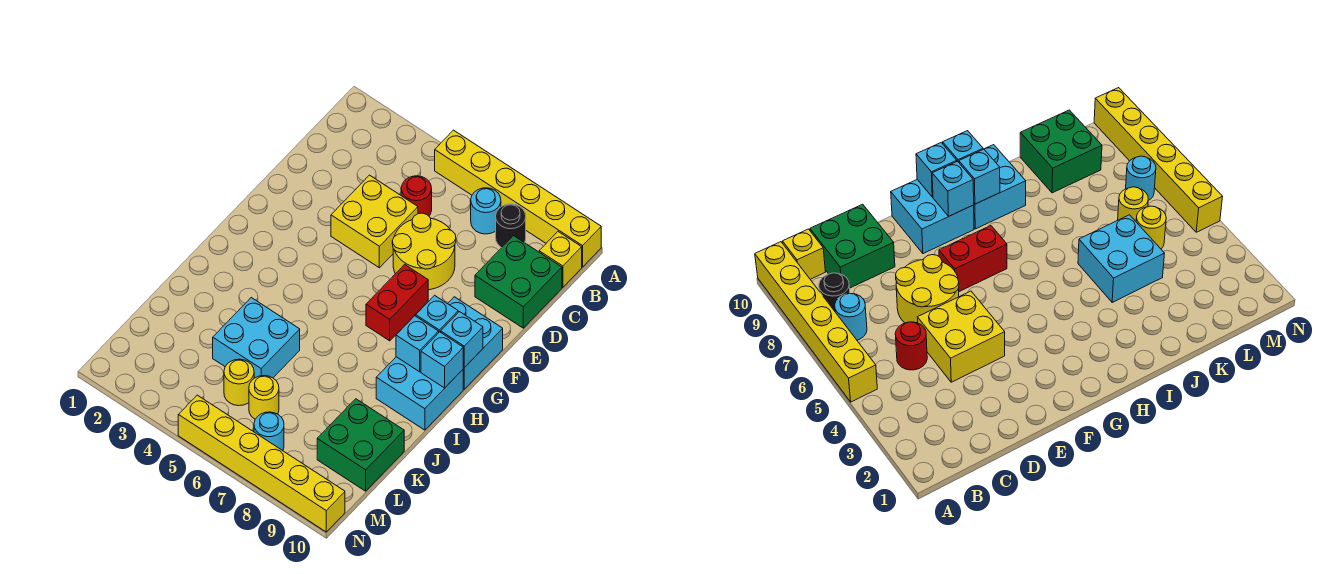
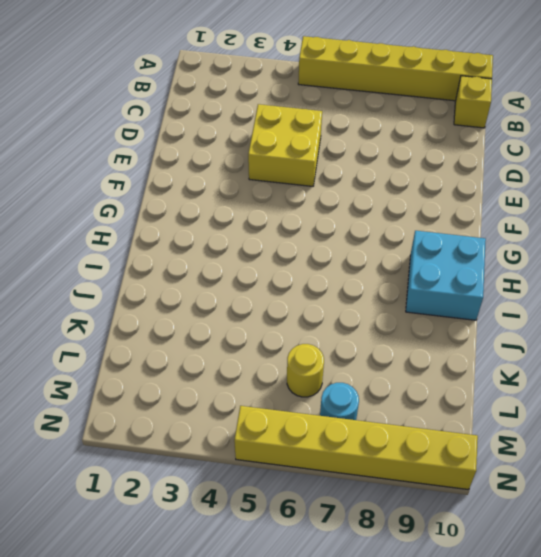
none -> cyan 1x1 round brick [471,188,501,234]
none -> black 1x1 round brick [496,204,526,248]
none -> red 1x1 round brick [401,176,432,216]

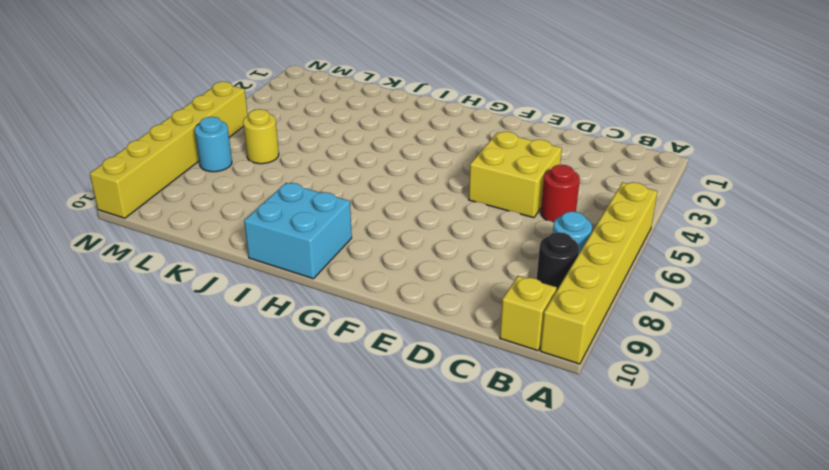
none -> green 2x2 brick [475,236,562,328]
none -> yellow 2x2 round brick [392,213,456,290]
none -> red 1x2 brick [366,265,428,341]

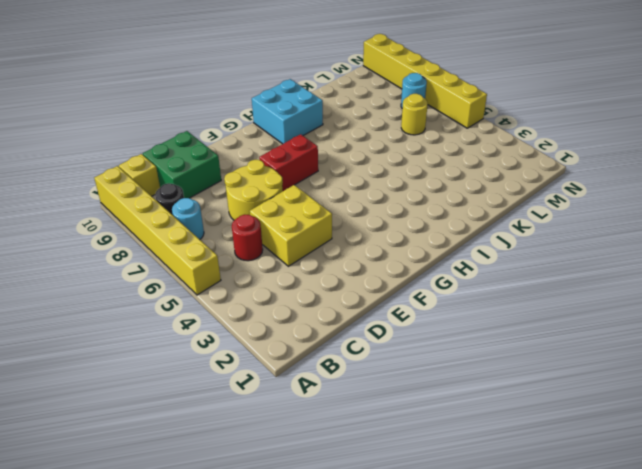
none -> cyan 2x2 brick [448,297,503,389]
none -> cyan 2x2 brick [213,298,300,378]
none -> green 2x2 brick [317,399,404,491]

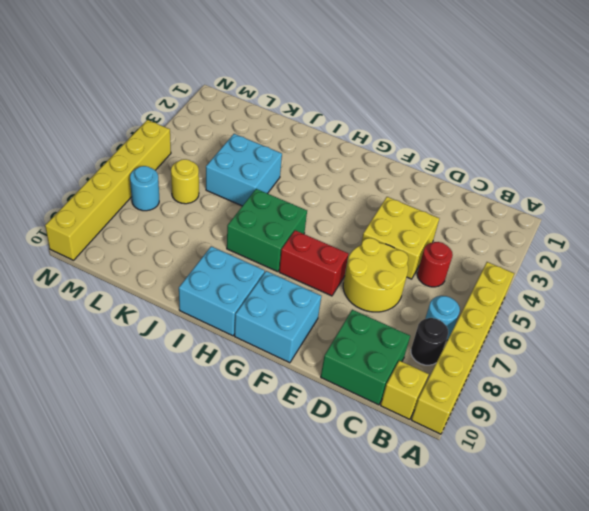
green 2x2 brick [227,189,307,272] -> green 2x2 brick moved to [317,399,404,491]
none -> yellow 1x1 round brick [224,359,254,406]
none -> cyan 1x1 brick [416,295,458,332]
none -> cyan 1x1 brick [441,312,483,368]

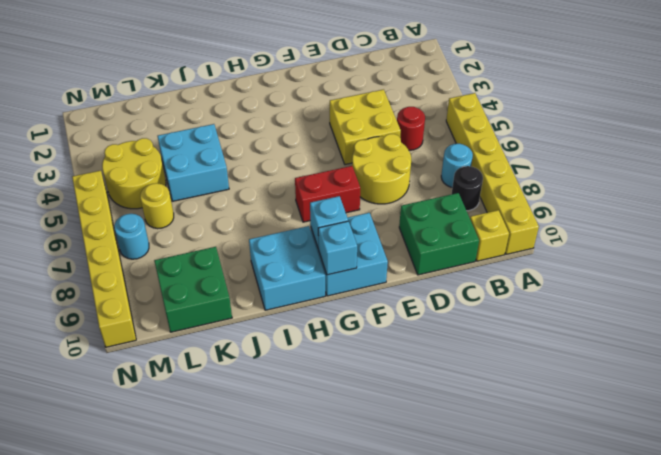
yellow 2x2 round brick [102,138,166,209] -> yellow 1x1 round brick [224,359,254,406]
none -> cyan 1x1 brick [396,316,439,372]
none -> cyan 1x1 brick [421,332,463,388]

